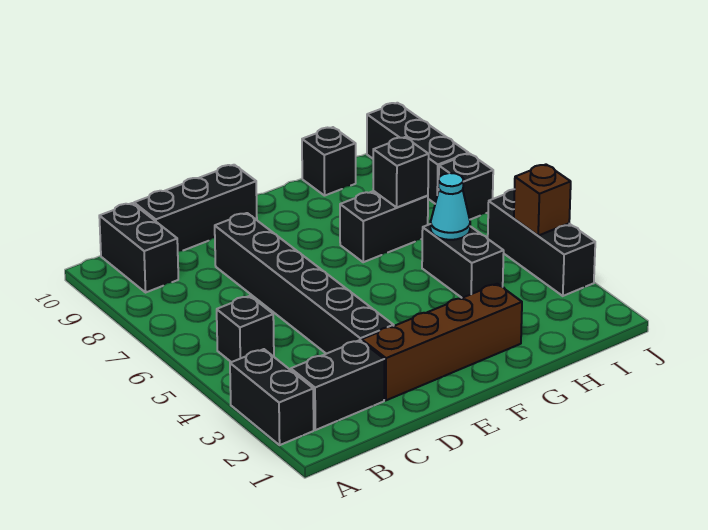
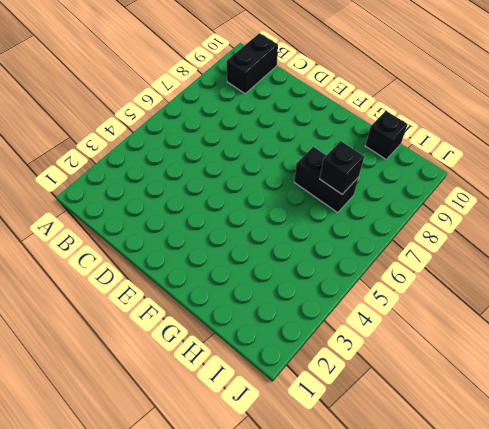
none -> black 1x2 brick [230,349,314,445]
none -> black 1x2 brick [291,340,384,430]
none -> black 1x1 brick [217,296,274,362]

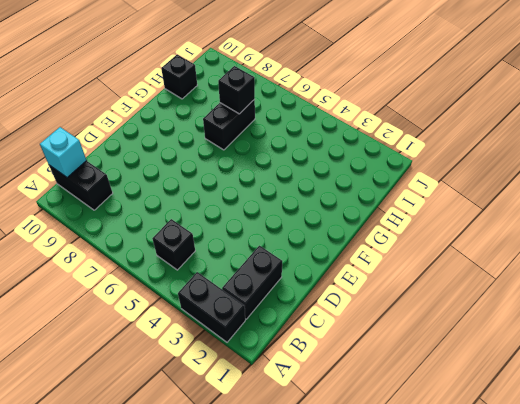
cyan 1x1 brick [40,127,87,178] -> none
none -> black 1x3 brick [134,165,257,252]
none -> brown 1x4 brick [362,284,522,400]
none -> black 1x6 brick [215,213,394,354]

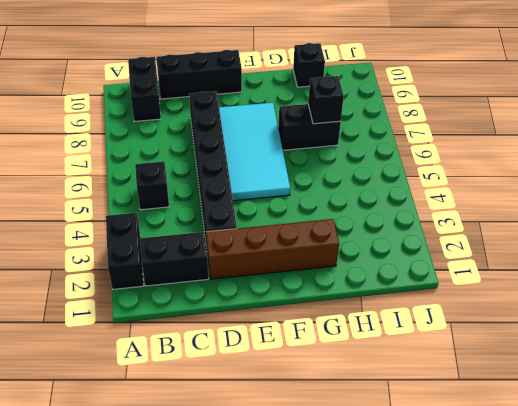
cyan 2x4 tile [219,103,290,201] -> none
none -> black 1x2 brick [422,224,504,298]
none -> black 1x3 brick [488,189,595,296]
none -> black 1x1 brick [439,154,493,220]

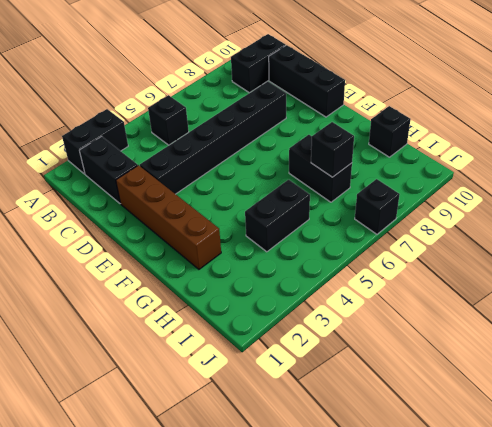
none -> black 1x3 brick [488,189,595,296]
none -> black 1x3 brick [367,103,469,203]
none -> cyan 1x1 cone [430,173,470,240]

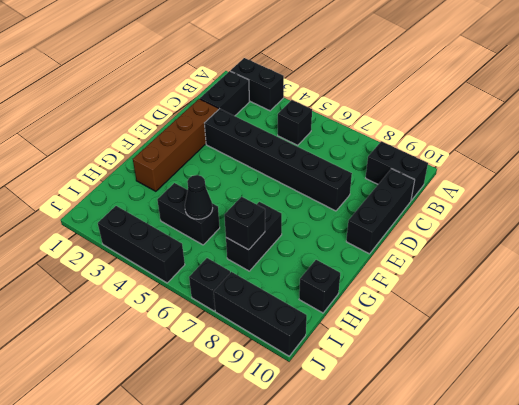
black 1x1 cone [185,175,213,219] -> cyan 1x1 cone [430,173,470,240]
none -> brown 1x1 brick [514,165,571,236]

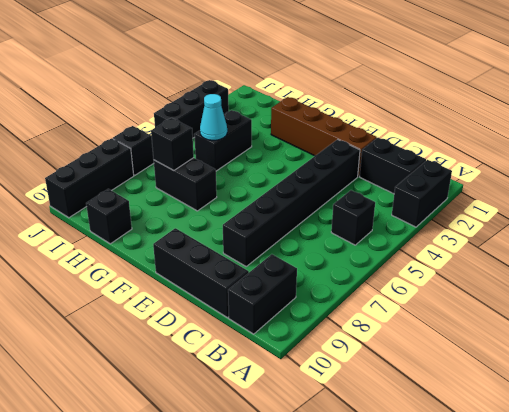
none -> brown 1x1 brick [514,165,571,236]

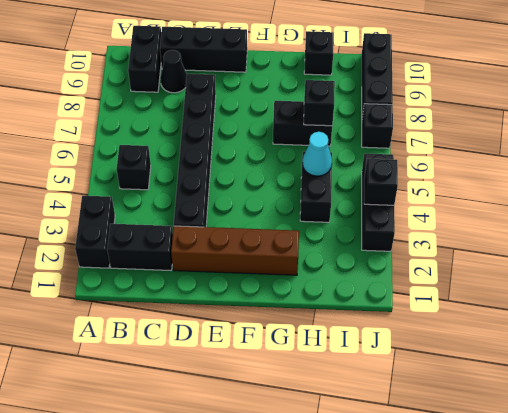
black 1x1 cone [160,50,187,93] -> none
black 1x1 brick [364,159,398,205] -> brown 1x1 brick [514,165,571,236]

